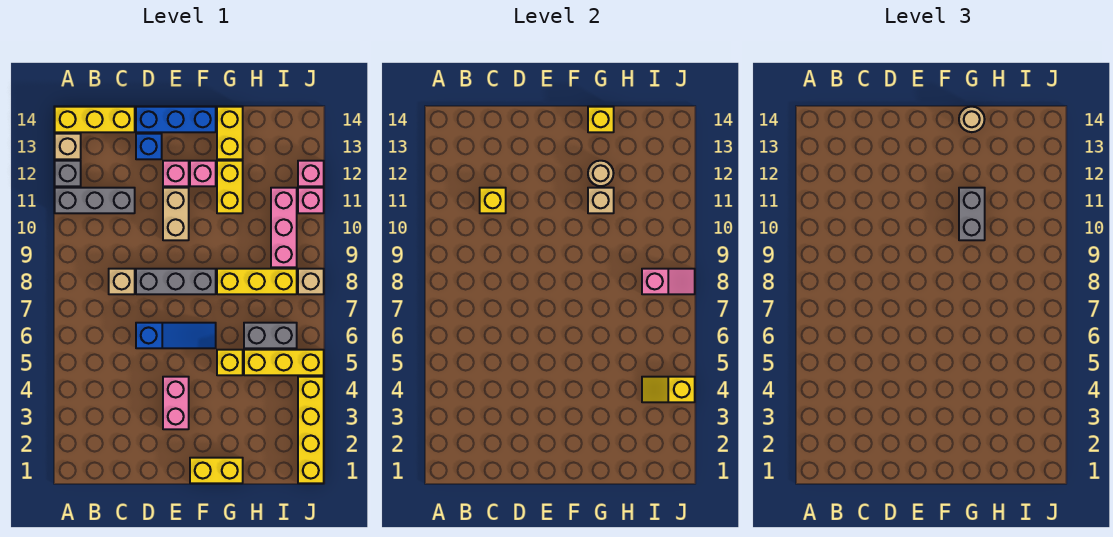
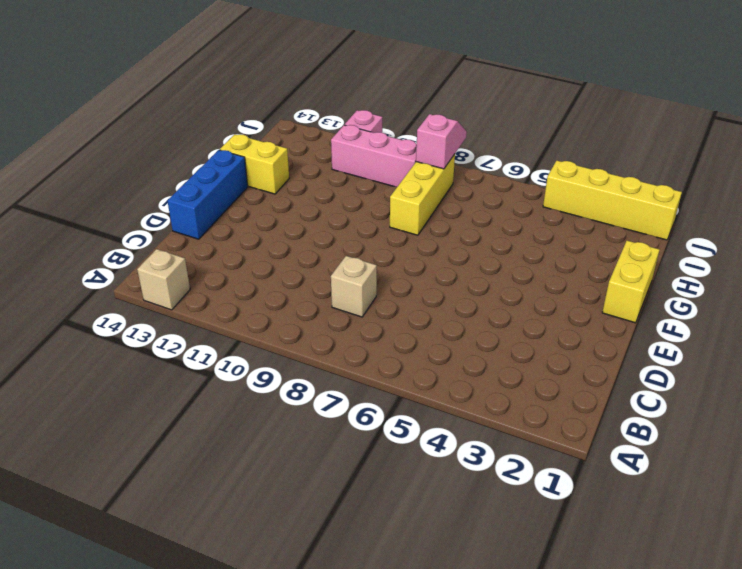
none -> grey 1x3 brick [55,188,135,213]
none -> grey 1x1 brick [55,161,81,186]
none -> yellow 1x3 brick [55,107,135,132]
none -> blue 1x3 slope [136,323,216,348]

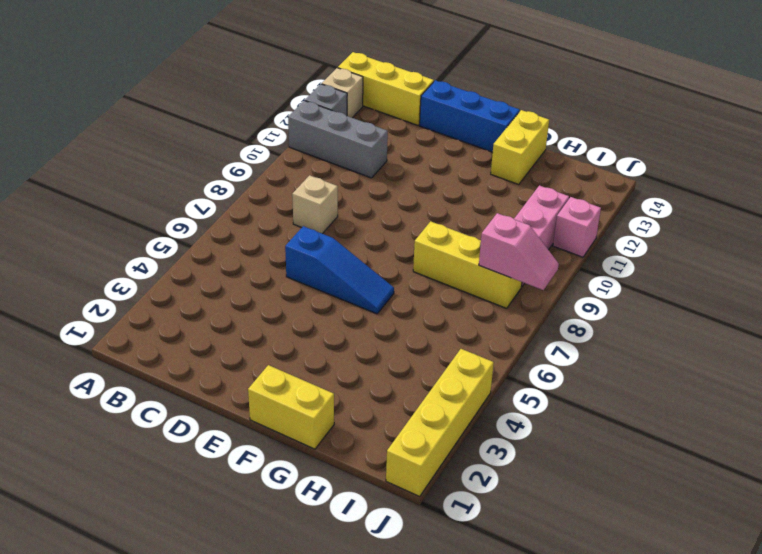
none -> grey 1x3 brick [136,269,216,294]
none -> blue 1x1 brick [136,134,162,159]
none -> pink 1x2 brick [163,377,189,429]
none -> tan 1x2 brick [163,188,189,240]

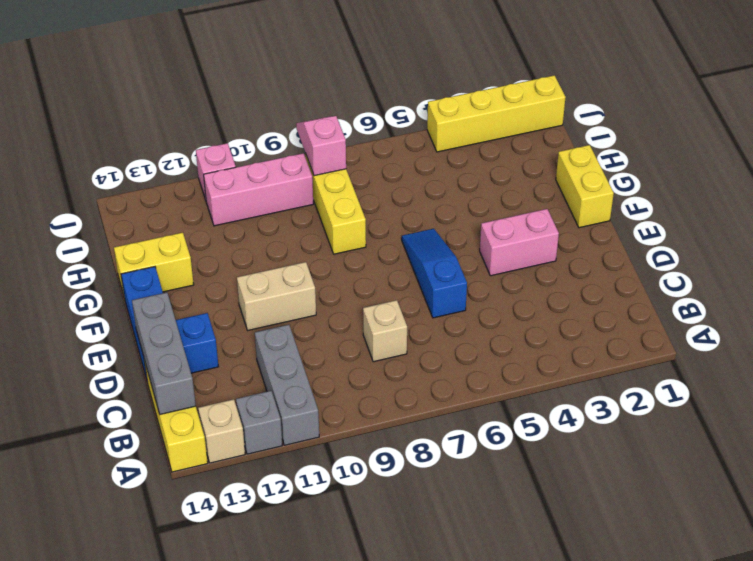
grey 1x3 brick [132,292,196,414] -> grey 1x3 brick moved to [136,269,216,294]
none -> pink 1x1 brick [163,161,189,186]
none -> pink 1x1 brick [190,161,216,186]
none -> yellow 1x1 brick [217,350,243,375]
none -> yellow 1x2 brick [217,161,243,213]

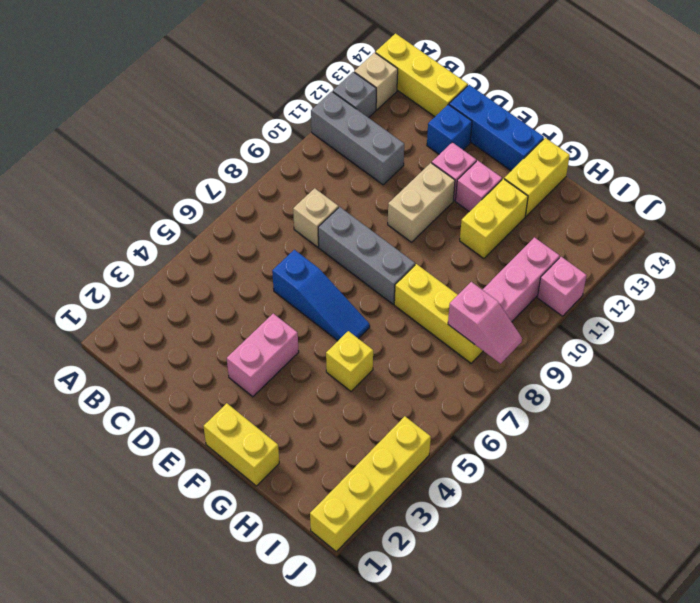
none -> yellow 1x3 brick [244,350,324,375]
none -> grey 1x2 brick [244,323,297,348]
none -> tan 1x1 brick [298,269,324,294]
none -> pink 1x1 brick [298,161,324,186]

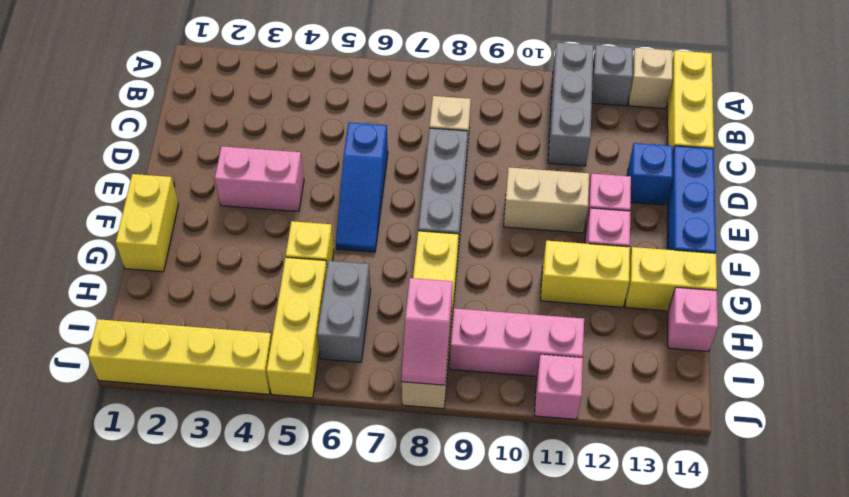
pink 1x1 brick [668,287,718,352] -> pink 1x1 brick moved to [298,161,324,186]
none -> yellow 1x1 brick [480,188,506,213]
none -> tan 1x1 brick [588,188,614,213]
none -> tan 1x1 round brick [588,161,614,186]
none -> yellow 1x1 brick [588,107,614,132]

